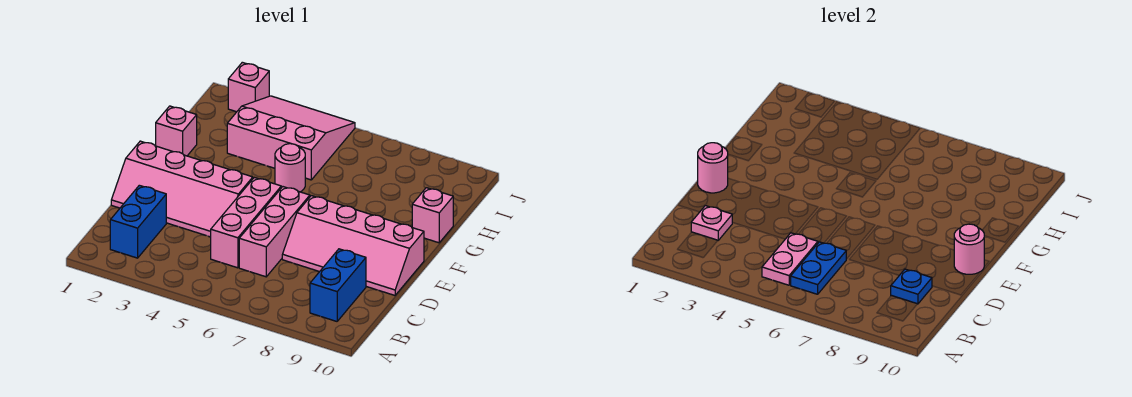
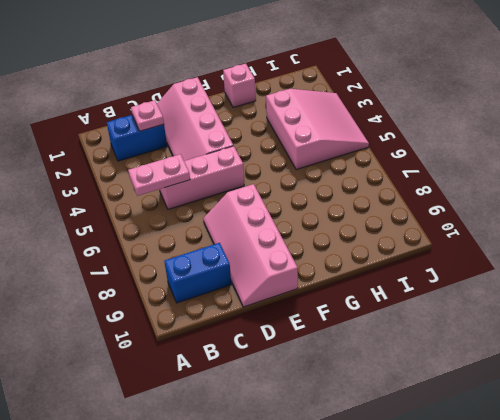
none -> pink 1x3 brick [239,187,310,277]
none -> pink 1x1 round brick [275,144,305,192]
none -> pink 1x1 brick [412,188,453,243]

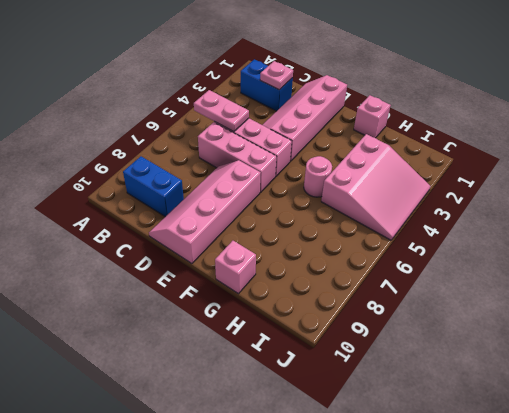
none -> pink 1x1 brick [228,62,269,112]
none -> blue 1x2 plate [791,242,846,294]
none -> blue 1x1 plate [891,269,932,304]

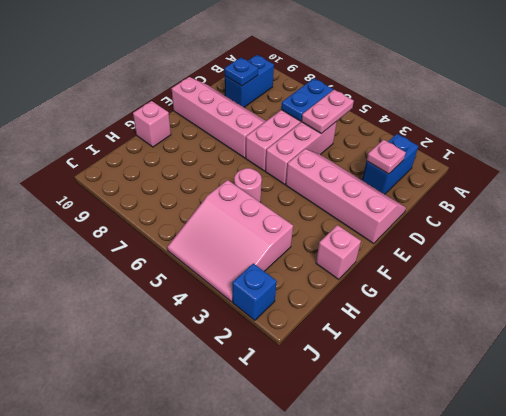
blue 1x1 brick [232,263,277,320] -> pink 1x1 brick [228,62,269,112]
none -> pink 1x1 round brick [698,143,728,193]
none -> pink 1x1 round brick [954,224,984,274]

